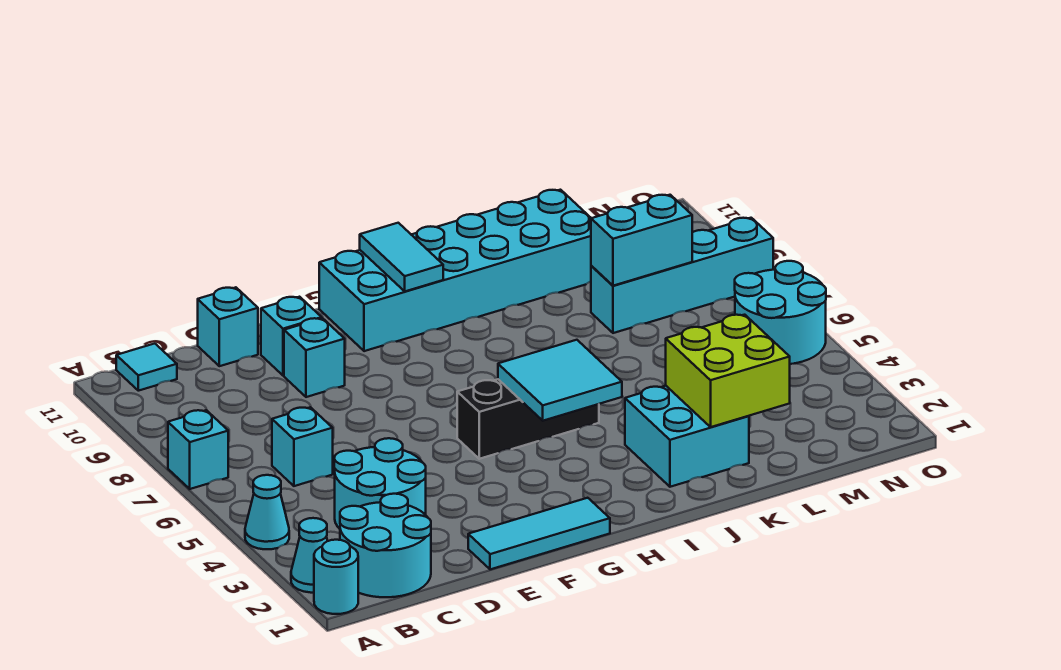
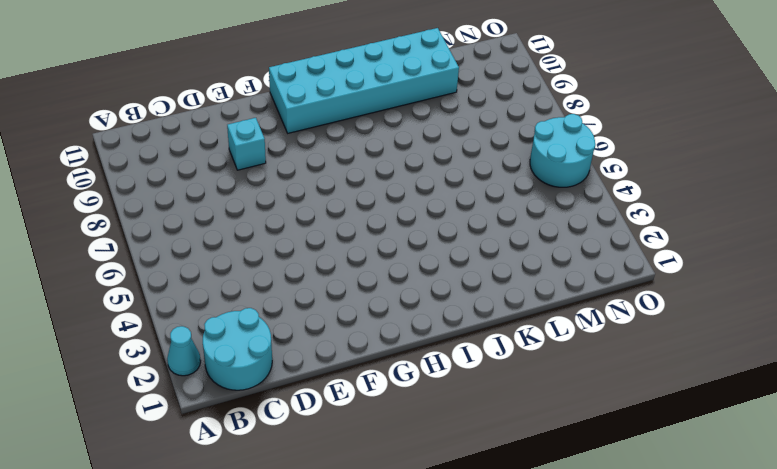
none -> cyan 1x1 round brick [314,540,358,614]
none -> cyan 1x1 cone [245,475,289,549]
none -> cyan 1x1 brick [168,410,228,489]

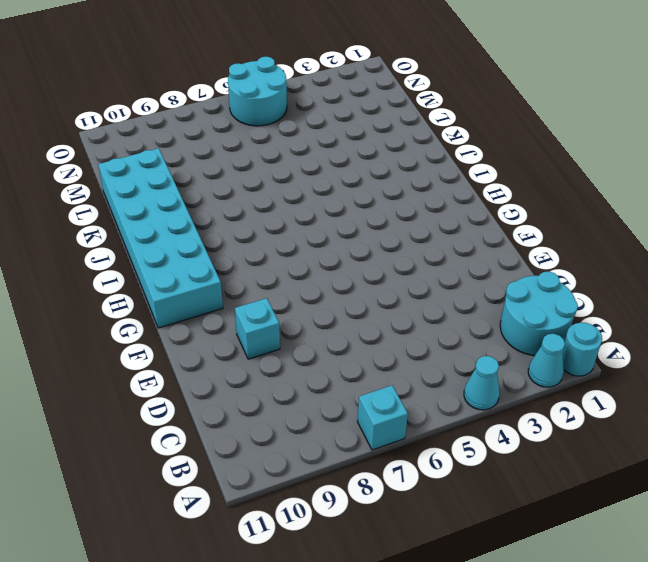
none -> cyan 1x1 tile [116,344,177,391]
none -> cyan 2x2 round brick [334,438,426,529]
none -> cyan 1x1 brick [272,407,333,486]

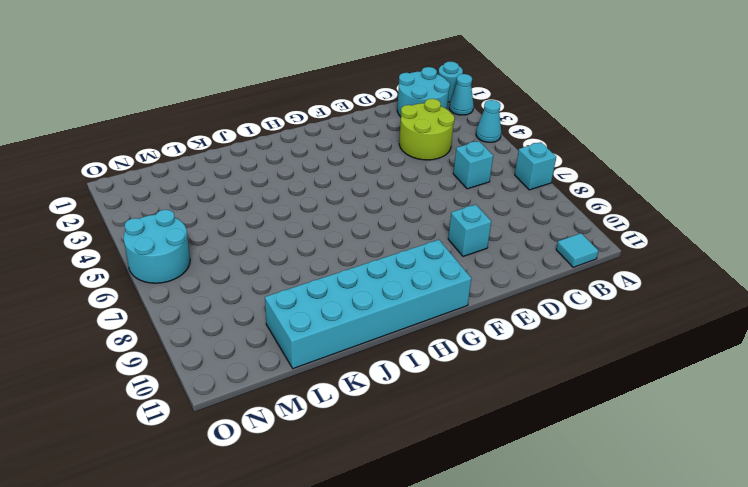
lime 2x2 round brick [399,99,455,160] -> cyan 2x2 round brick [334,438,426,529]
none -> cyan 1x1 brick [198,287,258,366]
none -> cyan 1x3 tile [468,498,610,569]
none -> cyan 1x1 brick [261,297,322,376]

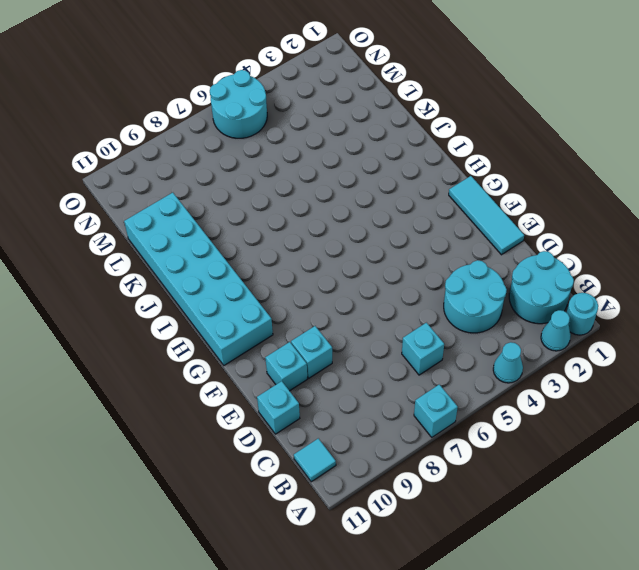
none -> black 1x3 brick [457,379,599,459]
none -> cyan 2x2 brick [625,386,749,487]
none -> cyan 1x4 brick [591,218,773,333]

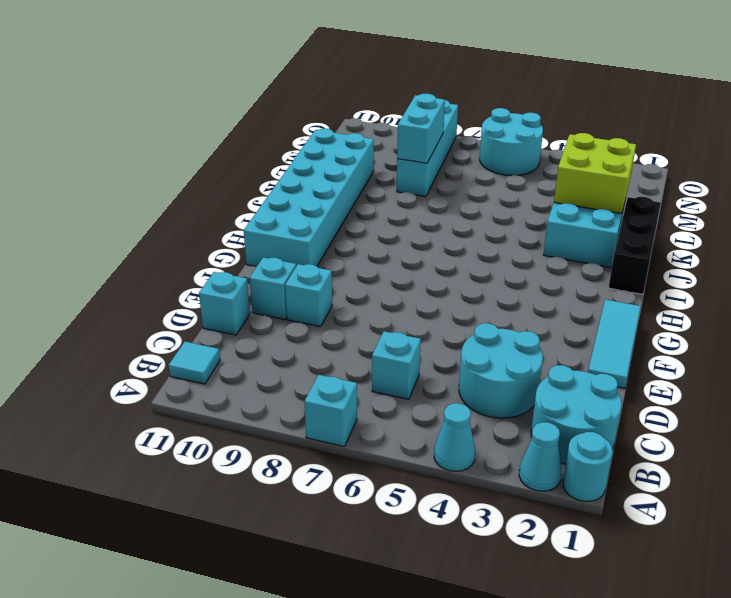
black 1x3 brick [608,197,661,294] -> black 1x3 brick moved to [457,379,599,459]
none -> cyan 2x2 tile [498,340,622,421]
none -> cyan 1x2 tile [360,223,443,291]

